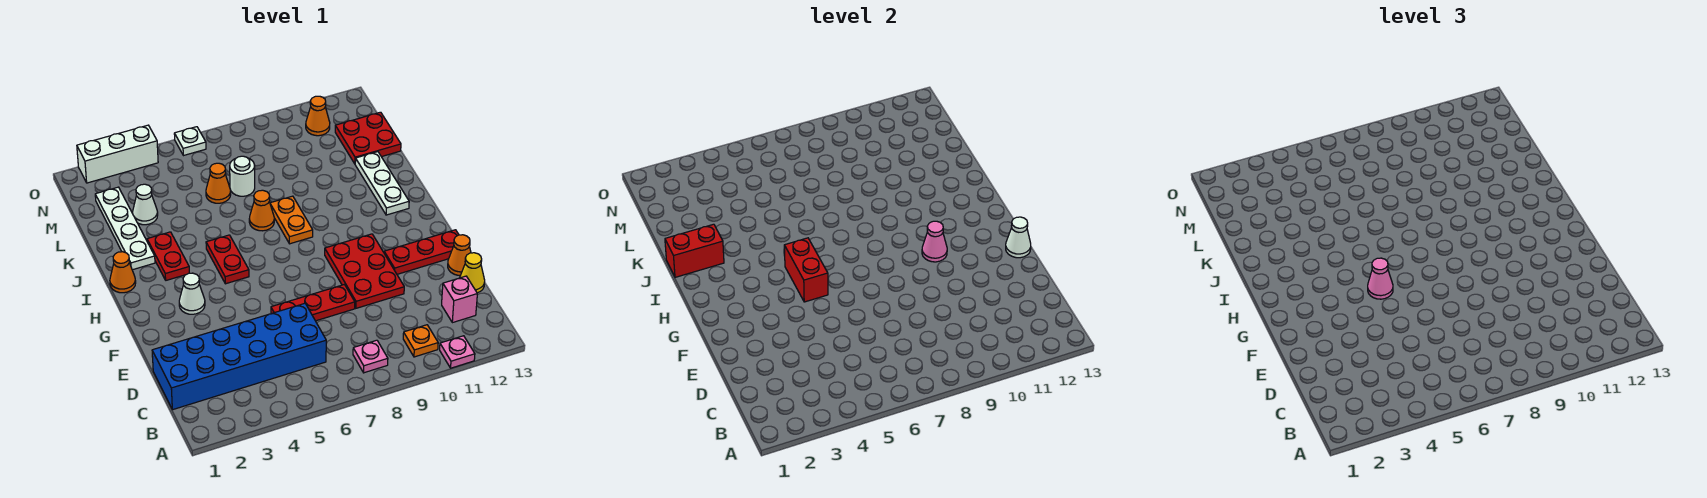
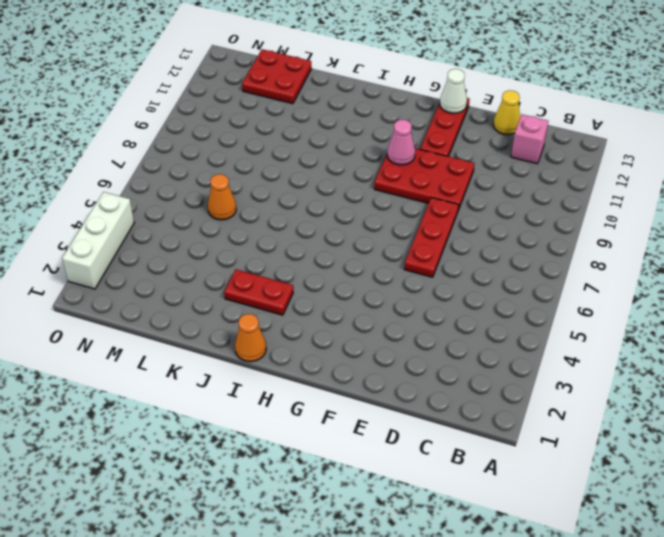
none -> pink 1x1 plate [440,336,475,368]
none -> pink 1x1 plate [353,340,388,373]
none -> orange 1x1 plate [403,325,438,357]
none -> blue 2x6 brick [152,304,326,410]

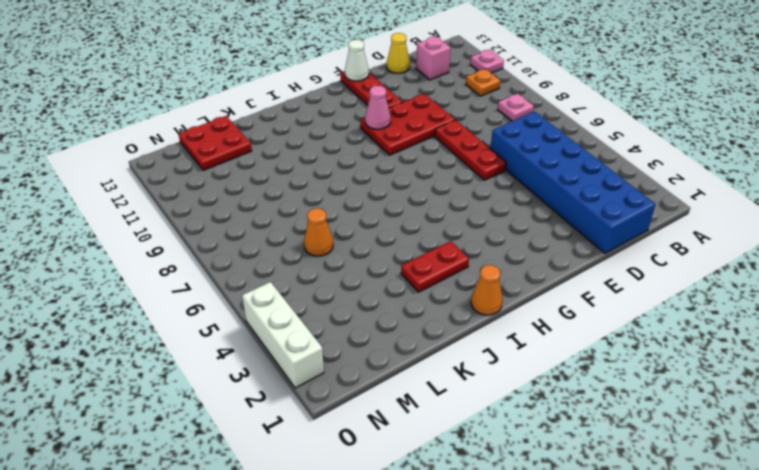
none -> orange 1x1 cone [448,235,471,276]
none -> white 1x1 cone [179,273,205,314]
none -> red 1x2 plate [206,235,249,284]
none -> orange 1x2 plate [270,196,313,244]

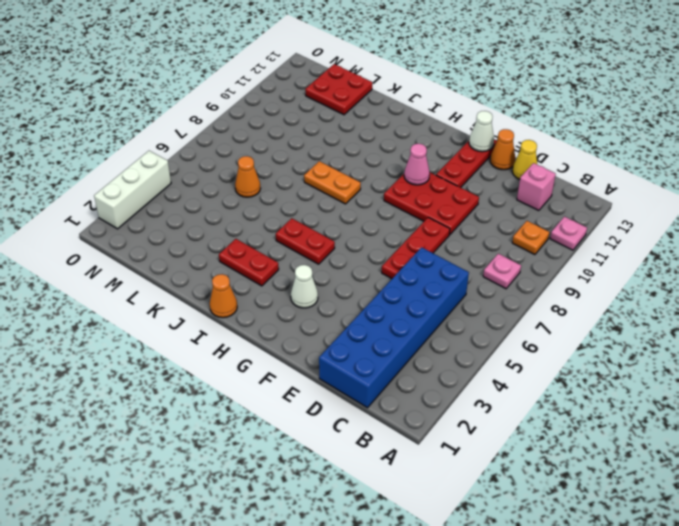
none -> white 1x3 plate [355,152,409,215]
none -> white 1x4 plate [95,187,155,270]
none -> orange 1x1 cone [249,190,274,231]
none -> white 1x1 cone [133,184,158,225]

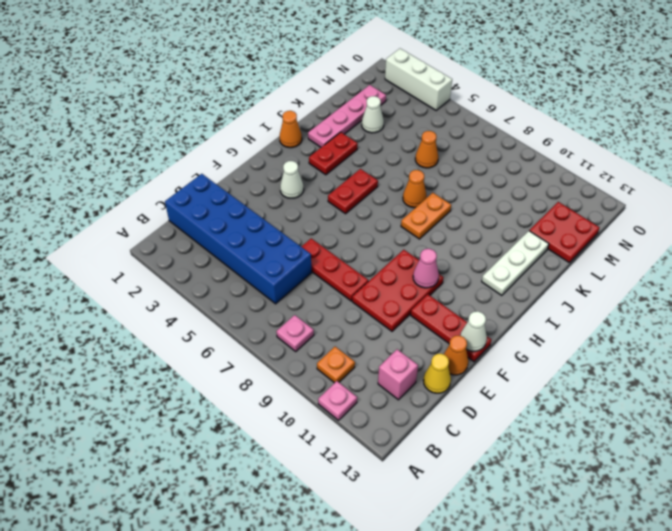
pink 1x4 plate [308,85,386,147] -> white 1x4 plate [95,187,155,270]
none -> white 1x1 round brick [230,156,255,196]
none -> orange 1x1 cone [306,96,330,136]
none -> white 1x1 plate [174,127,206,156]
none -> red 1x2 brick [784,238,828,302]

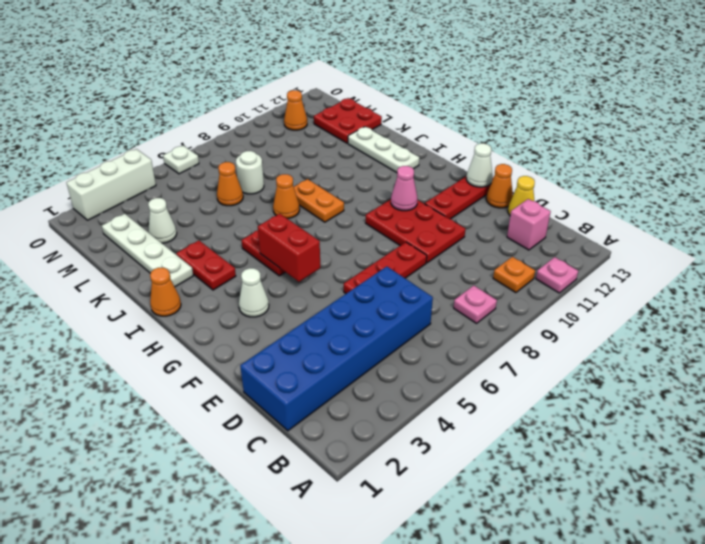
none -> red 1x2 brick [665,224,724,277]
none -> pink 1x1 cone [1368,258,1393,299]

